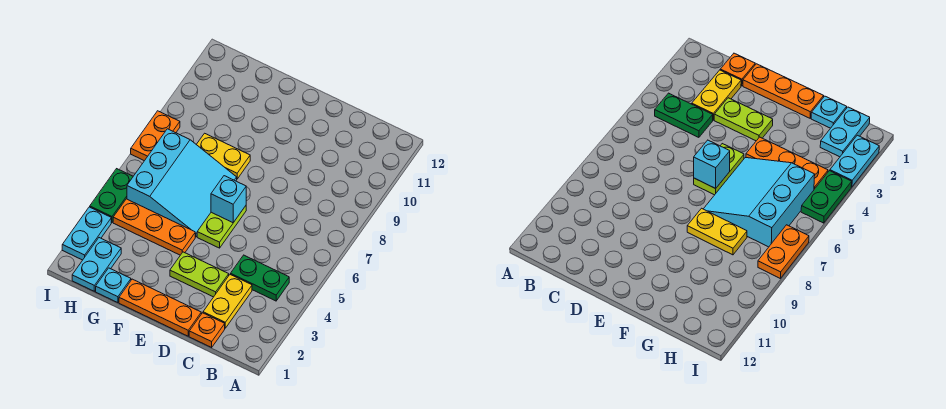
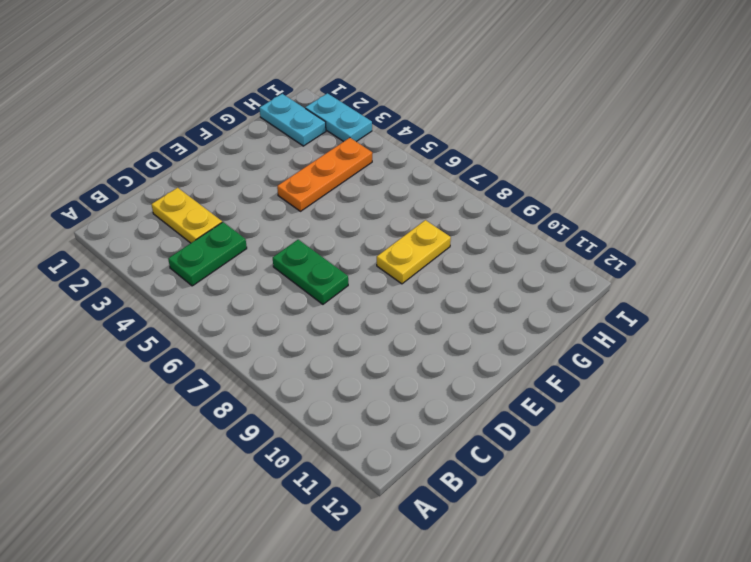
green 1x2 plate [273,240,348,304] -> green 1x2 plate moved to [90,169,133,222]
none -> orange 1x1 plate [189,313,225,347]
none -> orange 1x3 plate [119,279,201,336]
none -> lime 1x2 plate [170,252,229,297]

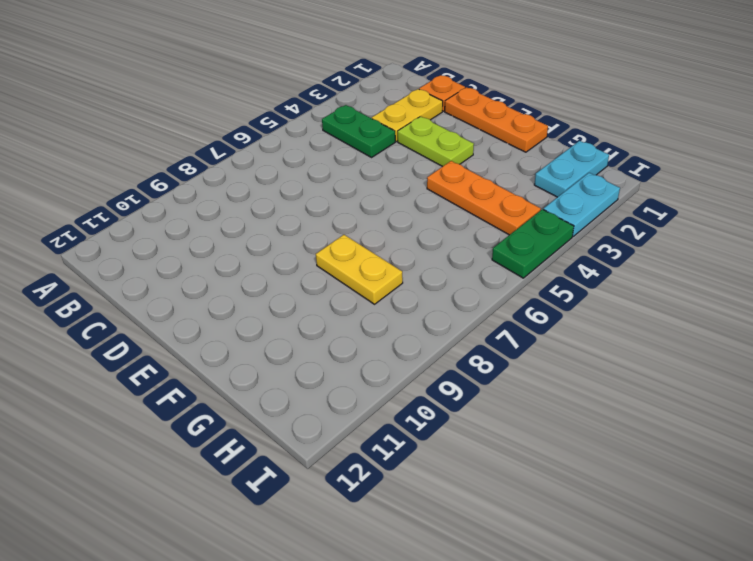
none -> lime 1x2 plate [197,206,246,248]
none -> cyan 3x3 slope [127,129,237,237]
none -> cyan 1x1 plate [96,268,131,303]

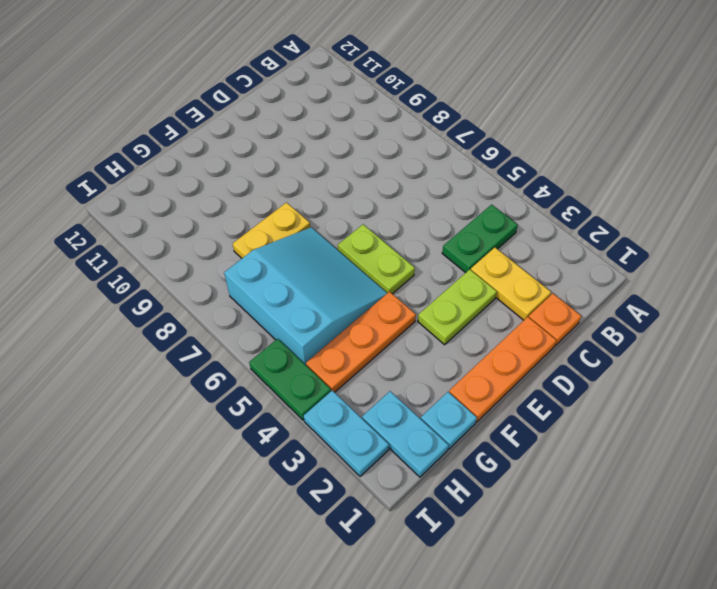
none -> orange 1x2 plate [131,111,180,161]
none -> cyan 1x1 brick [211,176,246,223]

